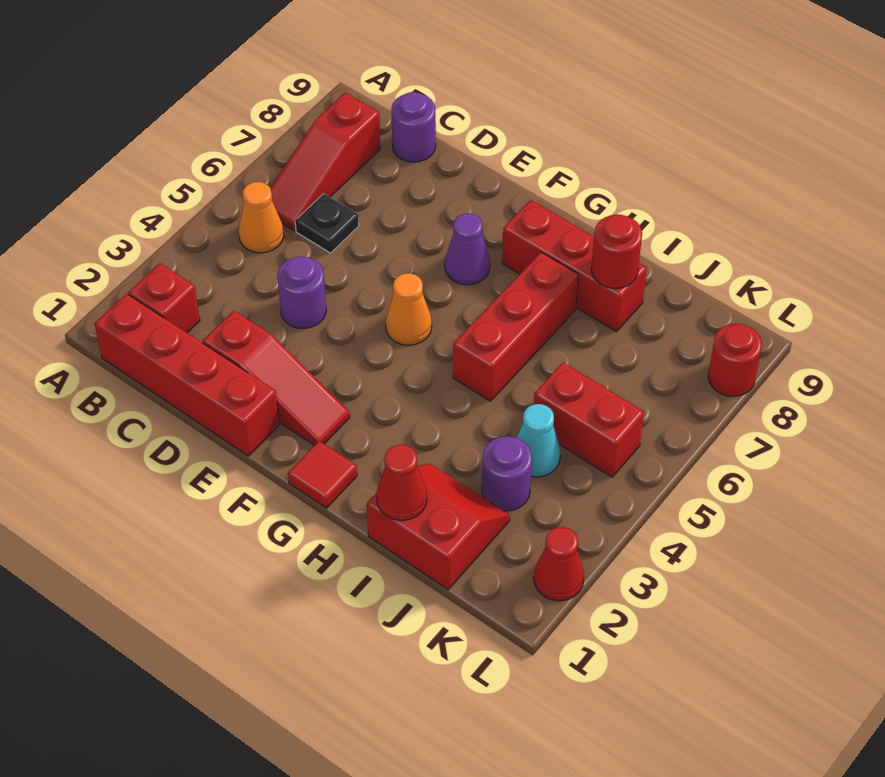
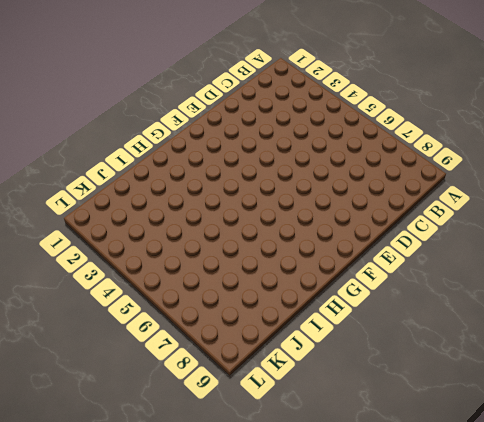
none -> red 1x4 brick [95,294,279,456]
none -> red 1x1 brick [128,263,200,333]
none -> orange 1x1 cone [239,182,284,253]

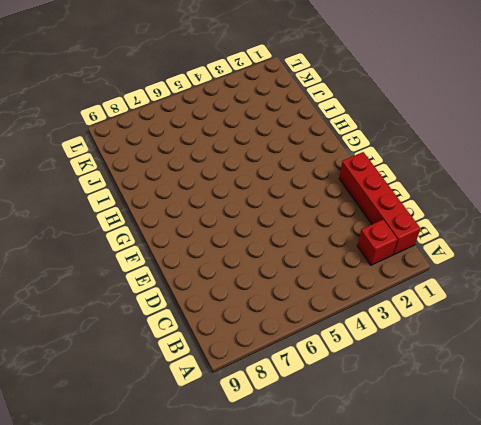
none -> orange 1x1 cone [239,182,284,253]
none -> red 1x3 slope [271,93,381,231]
none -> black 1x1 plate [295,194,359,253]

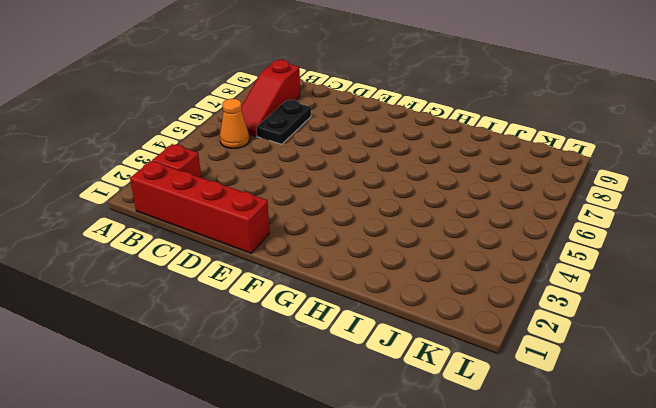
black 1x2 plate [256,100,311,144] -> black 1x1 plate [295,194,359,253]
none -> purple 1x1 round brick [391,92,436,162]
none -> red 1x3 slope [203,311,350,445]
none -> purple 1x1 round brick [277,257,326,329]

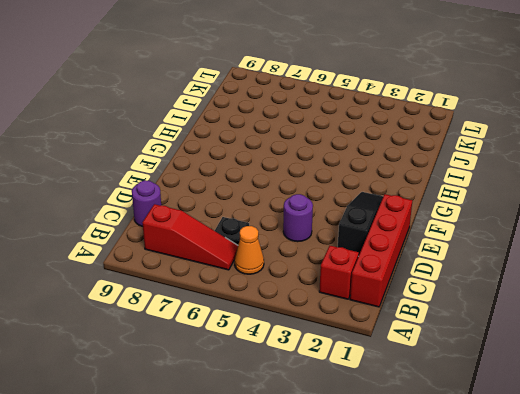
black 1x3 slope [338,192,383,256] -> red 1x3 slope [203,311,350,445]
none -> orange 1x1 cone [386,273,432,345]
none -> purple 1x1 cone [445,213,490,285]
none -> red 1x1 tile [288,441,357,508]

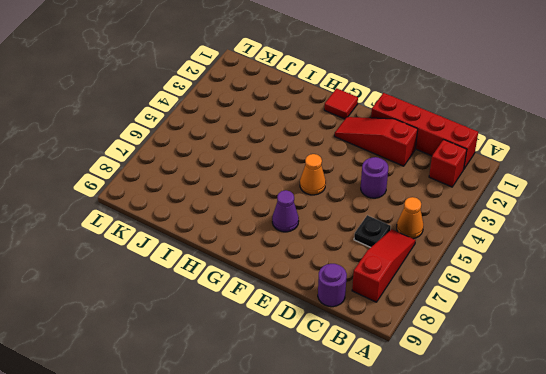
none -> red 1x3 brick [502,200,647,332]
none -> red 1x3 brick [453,252,579,401]
none -> red 2x2 slope [367,464,510,590]

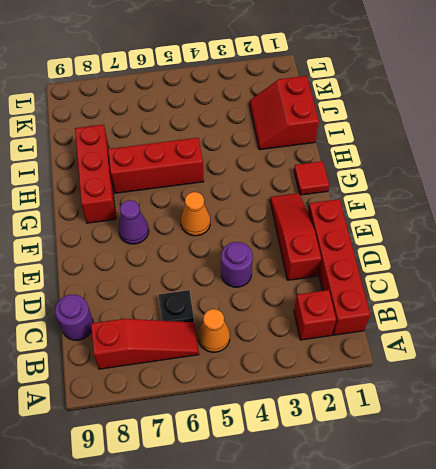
none -> purple 1x1 round brick [482,436,532,511]
none -> cyan 1x1 cone [517,404,560,477]
none -> red 1x2 brick [534,363,644,477]

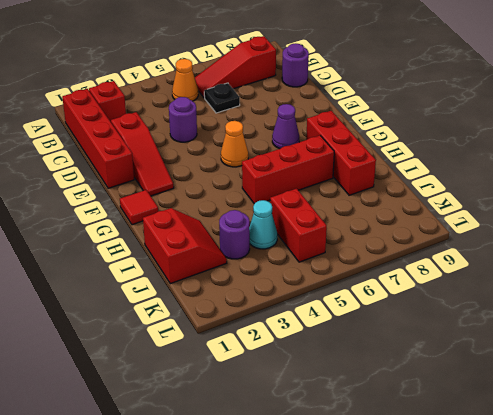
none -> red 1x1 cone [534,527,584,601]
none -> red 1x1 round brick [708,324,762,397]
none -> red 1x1 cone [377,445,427,520]

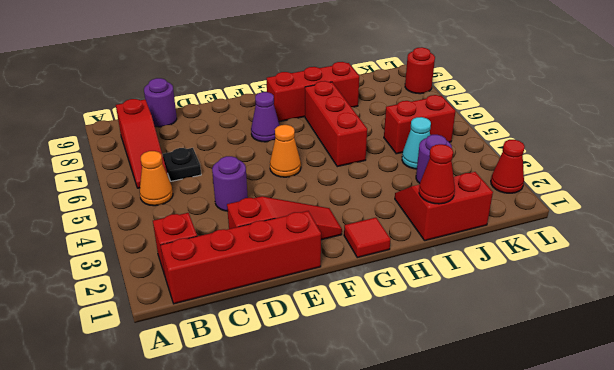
none -> red 1x1 round brick [591,215,642,288]

